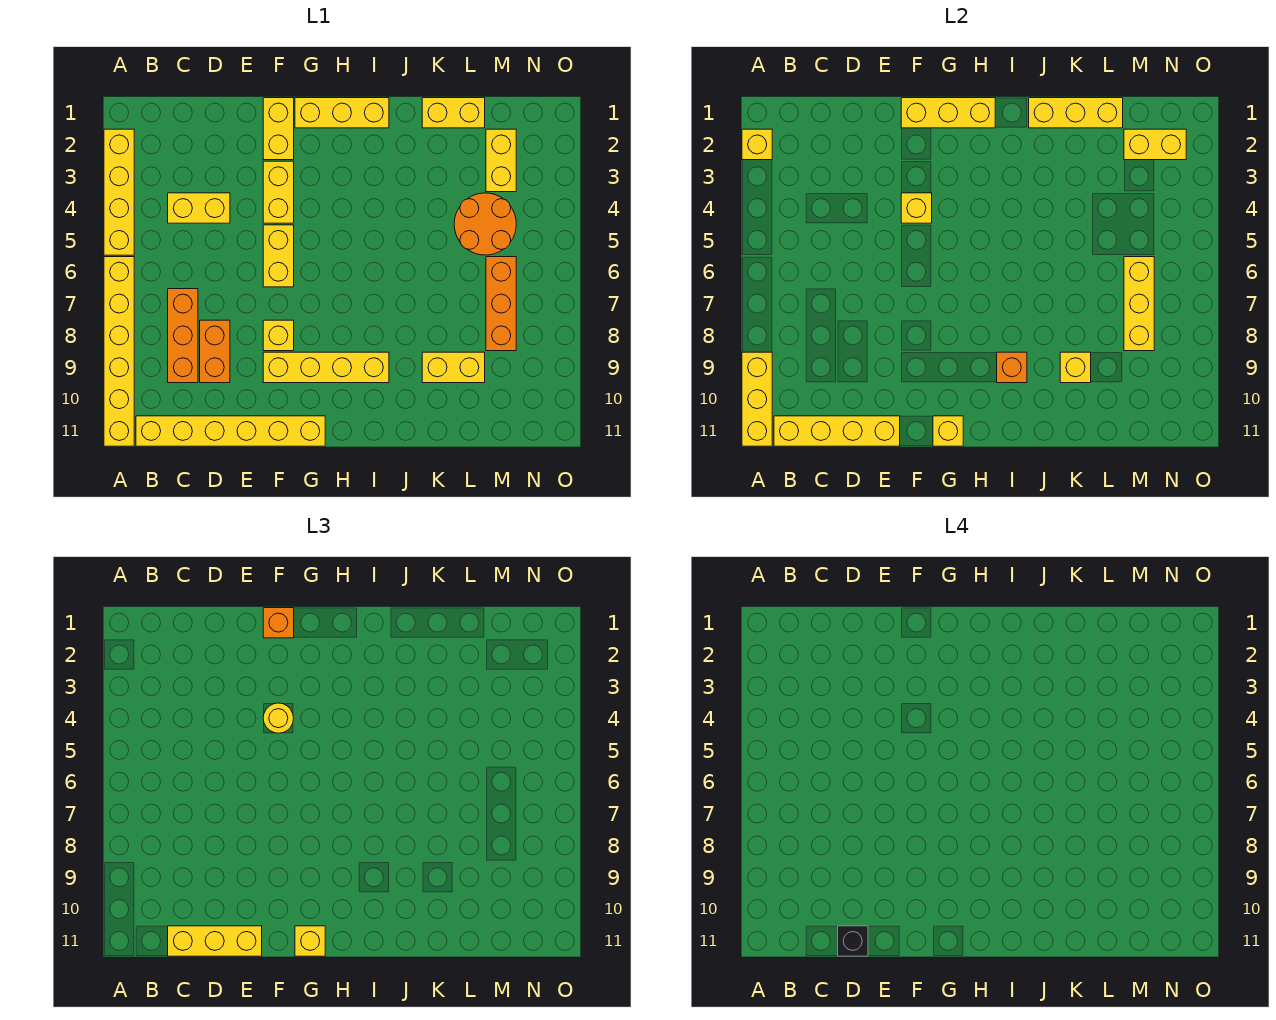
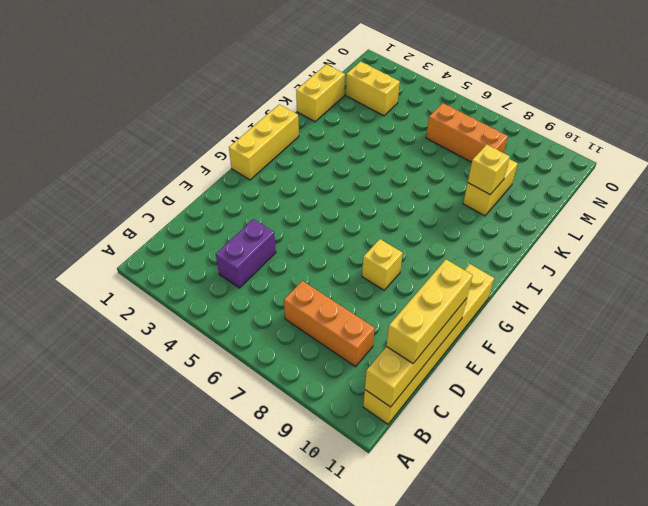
purple 1x2 brick [216,219,276,288] -> yellow 1x2 brick [168,193,230,223]
none -> yellow 1x4 brick [104,129,134,255]
none -> yellow 1x6 brick [104,257,134,446]
none -> orange 1x2 brick [200,320,230,383]
none -> yellow 1x2 brick [263,98,294,160]

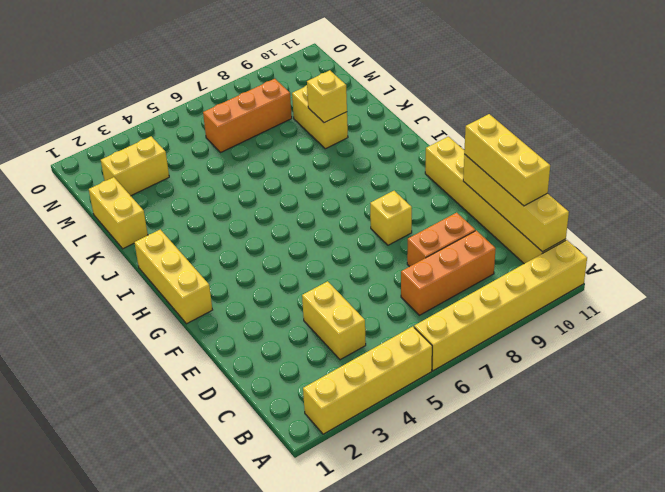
none -> yellow 1x2 brick [263,98,294,160]
none -> yellow 1x2 brick [263,161,294,223]
none -> yellow 1x2 brick [263,225,294,287]
none -> yellow 1x4 brick [263,352,389,383]

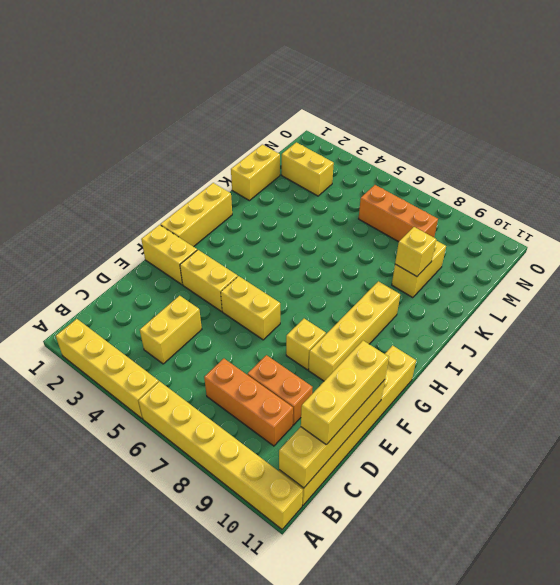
none -> orange 2x2 round brick [454,193,516,255]
none -> yellow 1x1 brick [742,129,772,160]
none -> yellow 1x3 brick [742,352,772,446]
none -> yellow 1x3 brick [901,98,995,128]

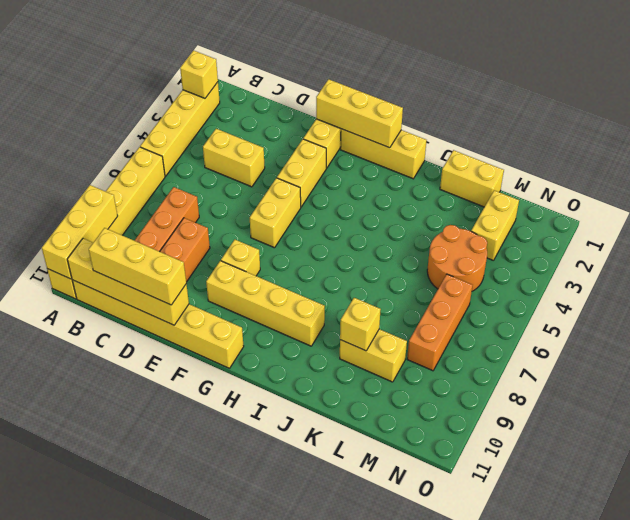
none -> yellow 1x1 brick [901,193,932,223]
none -> yellow 1x1 brick [933,416,963,446]
none -> orange 1x1 brick [997,352,1027,383]
none -> yellow 1x3 brick [1029,98,1123,128]

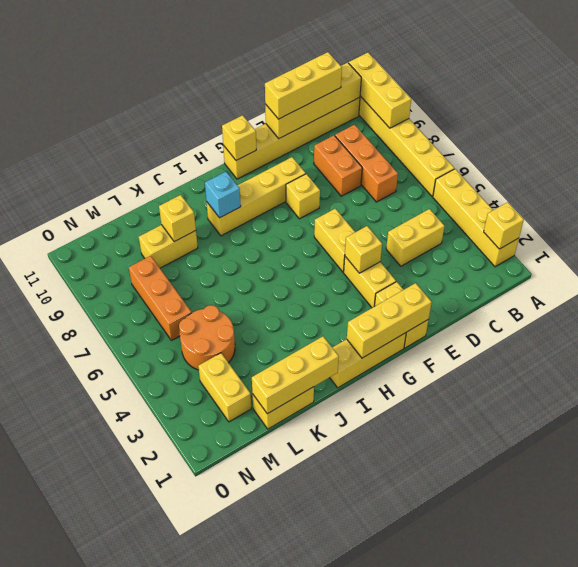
cyan 1x1 brick [205,172,241,218] -> orange 1x1 brick [997,352,1027,383]
none -> yellow 1x2 brick [1124,129,1186,160]
none -> yellow 1x3 brick [1124,257,1154,351]
none -> orange 1x1 brick [263,608,294,638]
none -> yellow 1x1 round brick [263,703,294,733]

